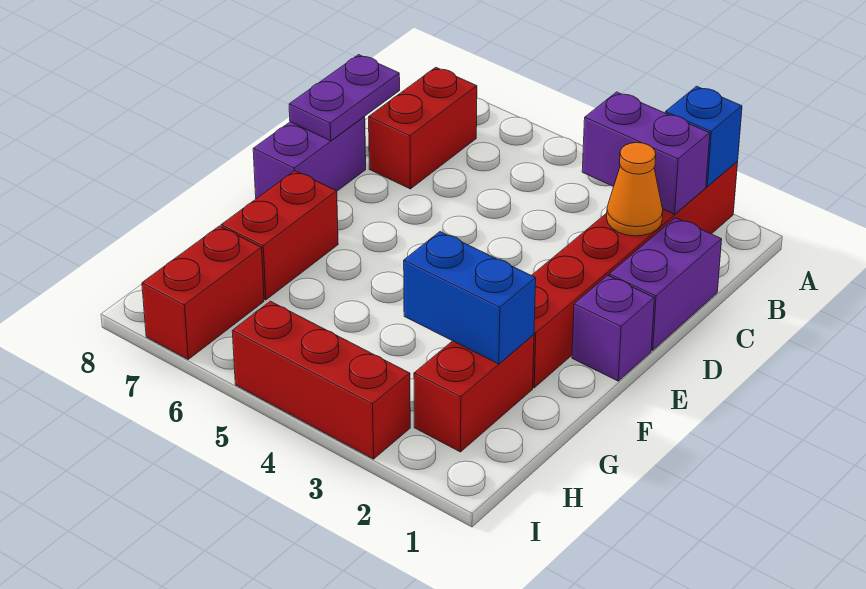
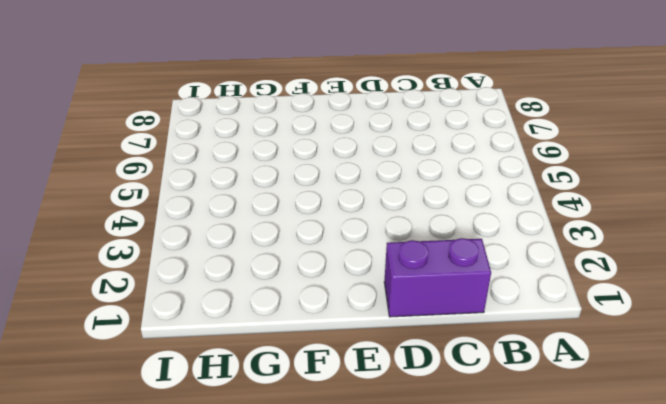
none -> red 1x6 brick [532,162,738,388]
none -> red 1x2 brick [369,67,477,189]
none -> purple 1x2 brick [253,117,366,199]

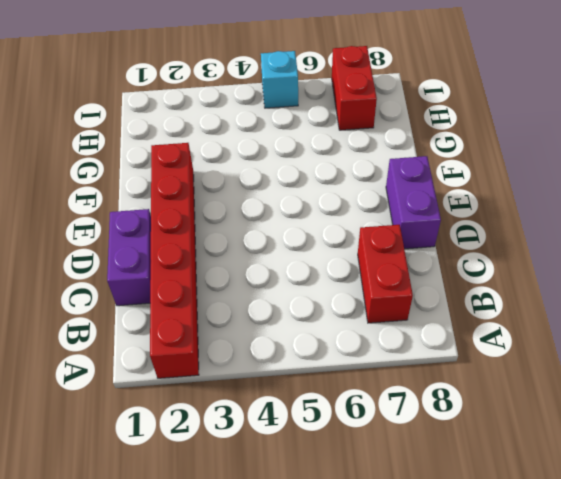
cyan 1x1 brick [261,51,298,108] -> red 1x3 brick [232,301,410,459]
none -> purple 1x1 brick [572,275,654,381]
none -> red 1x2 brick [221,171,338,300]
none -> red 1x2 brick [414,335,534,452]

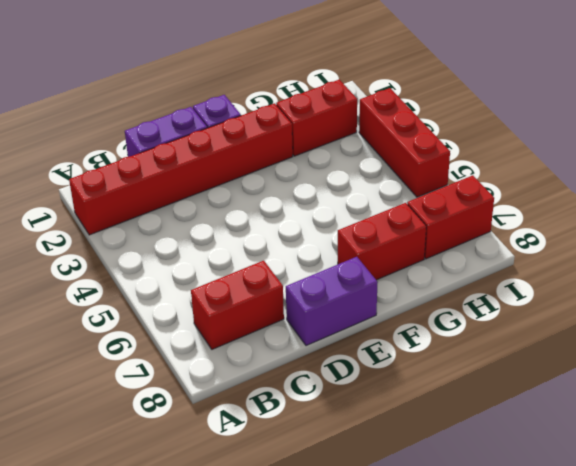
none -> blue 1x1 brick [665,86,742,186]
none -> purple 1x2 brick [582,92,710,214]
none -> orange 1x1 cone [607,143,663,236]

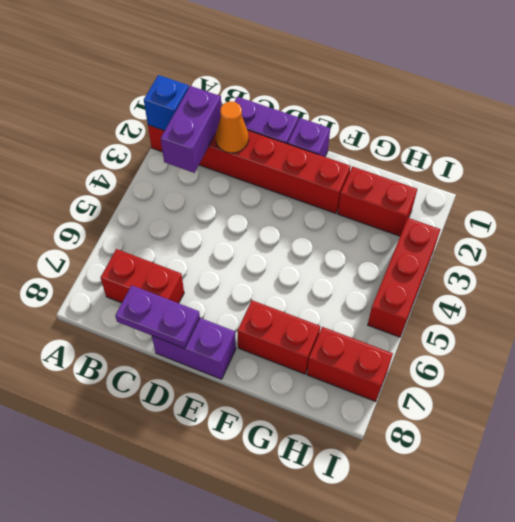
none -> blue 1x2 brick [404,232,536,364]

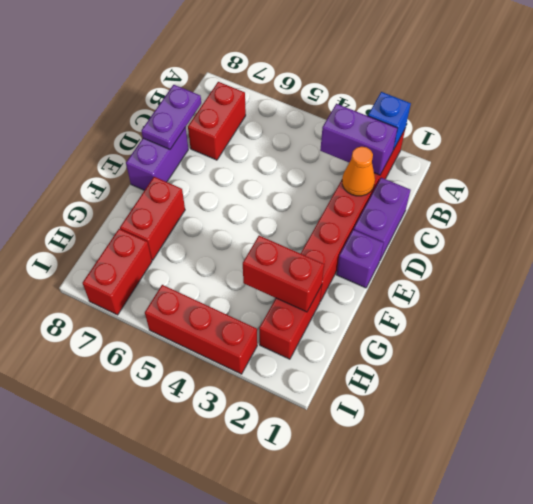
red 1x2 brick [243,236,324,312] -> blue 1x2 brick [404,232,536,364]

